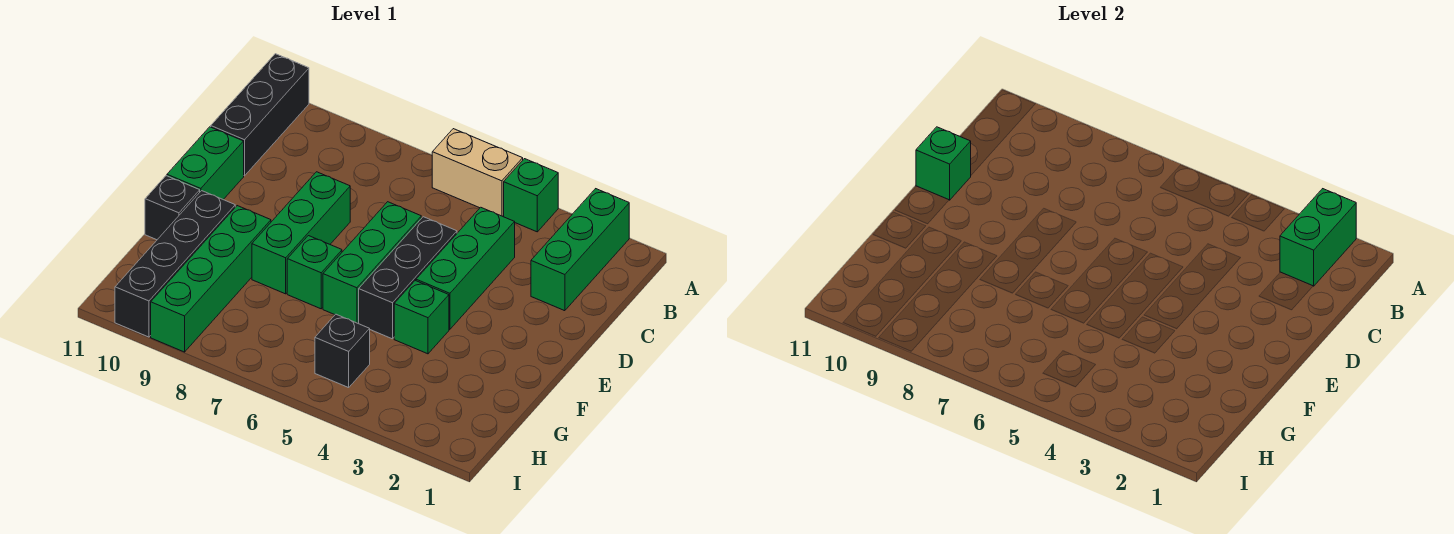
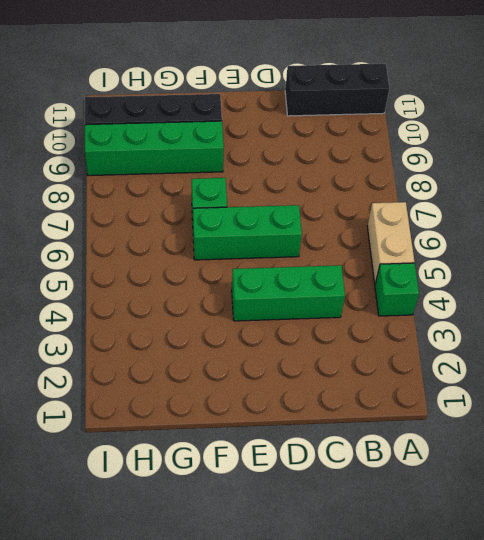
none -> green 1x3 brick [531,189,629,311]
none -> black 1x3 brick [359,217,457,339]
none -> green 1x3 brick [252,172,350,294]

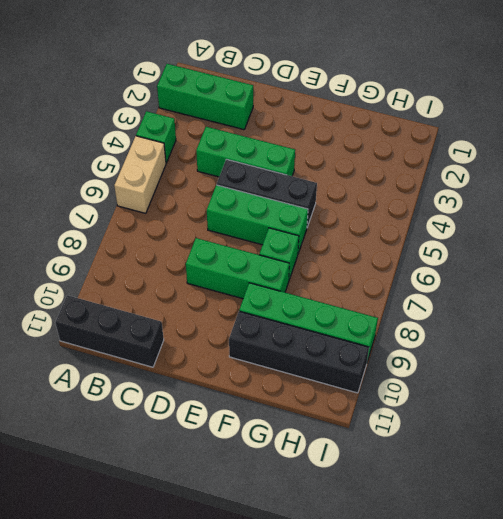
none -> green 1x2 brick [167,127,244,199]
none -> green 1x1 brick [394,281,449,354]
none -> black 1x1 brick [145,176,200,240]

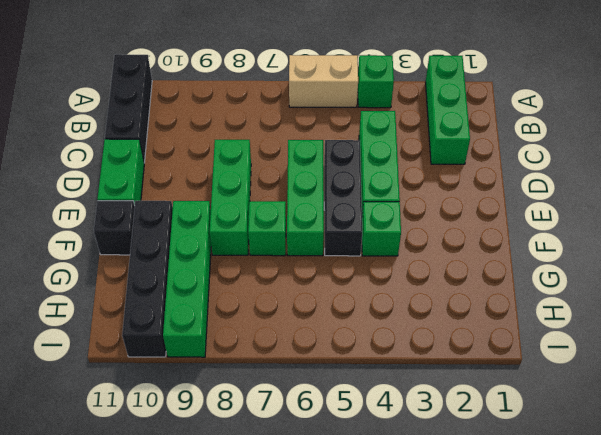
none -> black 1x1 brick [315,314,370,388]
none -> green 1x2 brick [1280,189,1356,286]
none -> green 1x1 brick [916,127,971,200]

